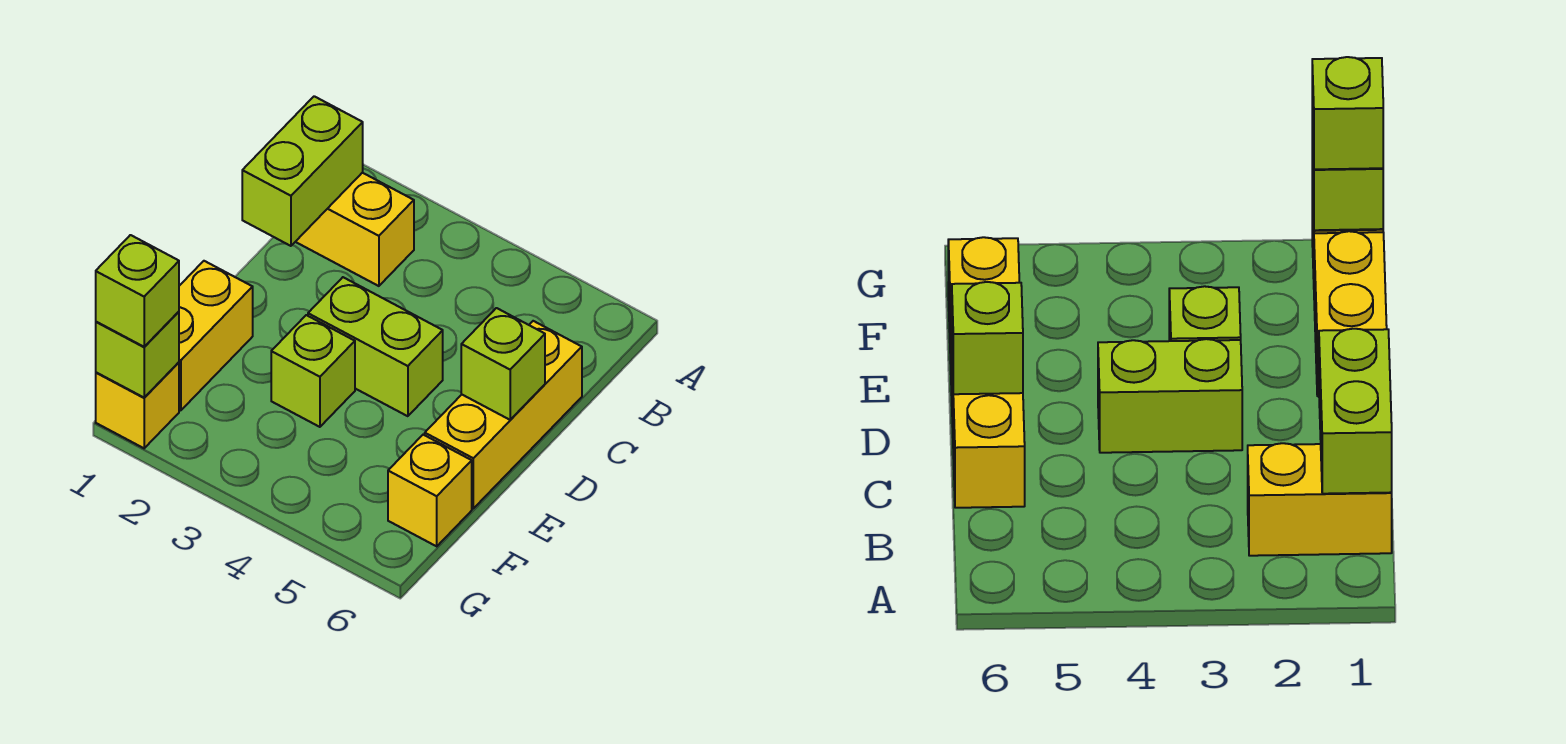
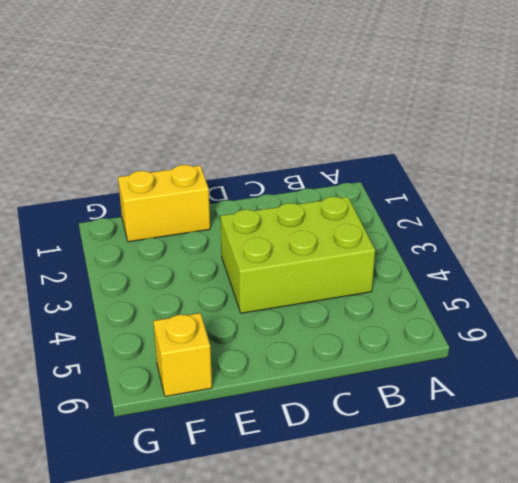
lime 2x3 brick [220,197,375,313] -> lime 1x2 brick [308,277,443,416]
none -> yellow 1x2 brick [296,173,414,286]
none -> yellow 1x3 brick [425,321,582,508]

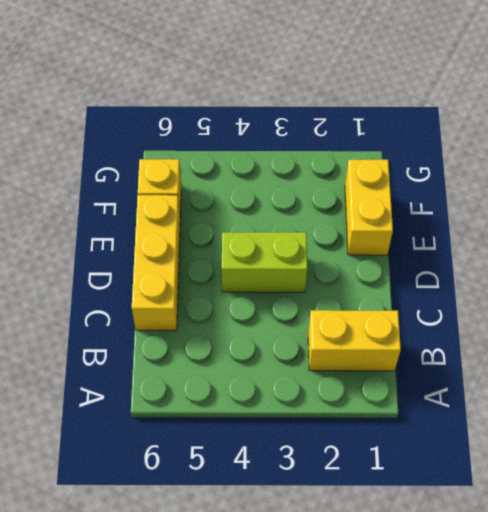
none -> lime 1x1 brick [271,315,355,427]
none -> yellow 1x1 brick [96,362,179,448]

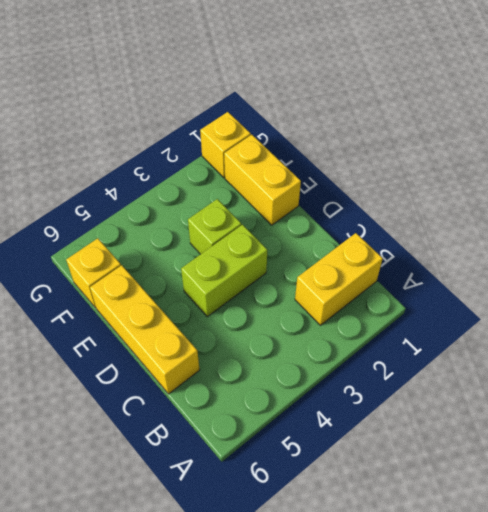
none -> lime 1x2 brick [242,96,363,246]
none -> lime 1x1 brick [461,308,545,420]

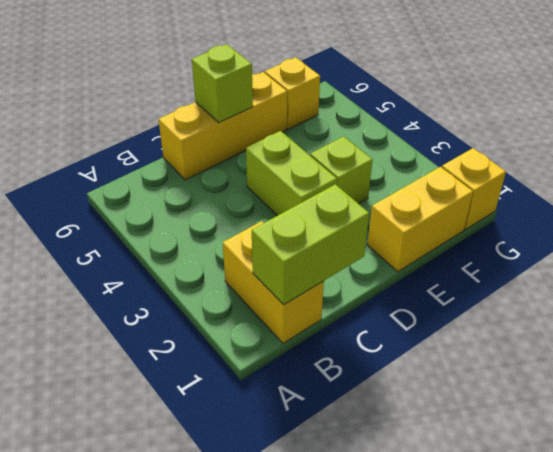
none -> lime 1x1 brick [96,312,179,398]
none -> lime 1x1 brick [96,235,179,347]

